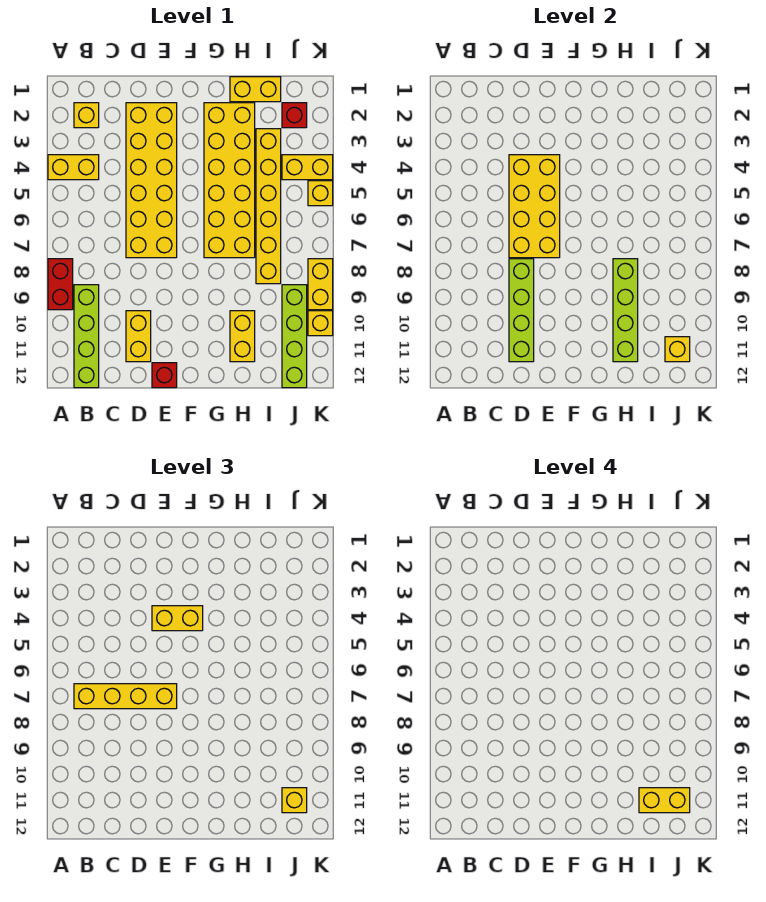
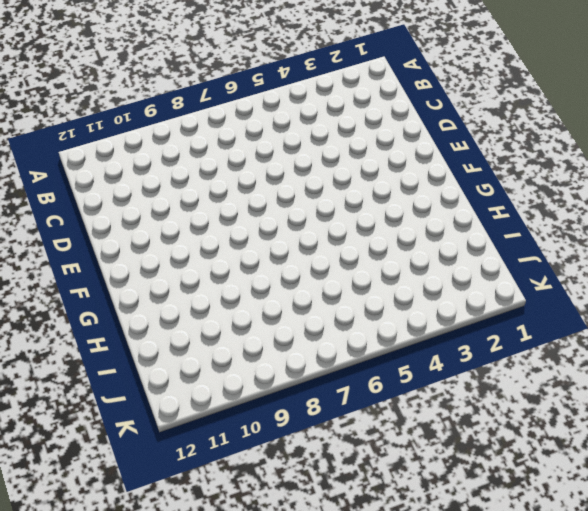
none -> yellow 1x2 brick [48,155,99,180]
none -> red 1x2 brick [48,259,73,310]
none -> yellow 1x1 brick [74,103,99,128]

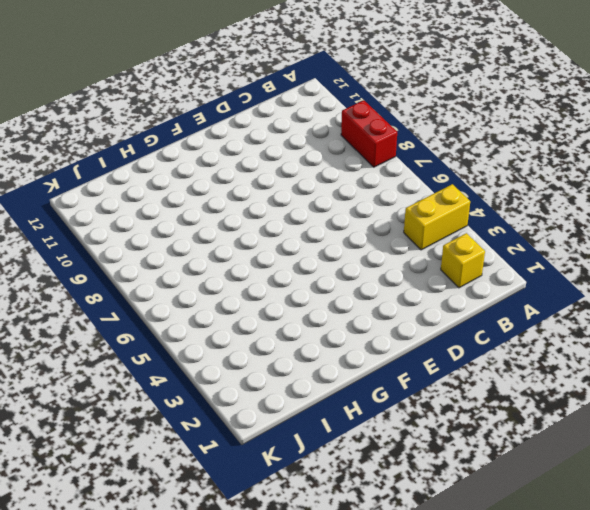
none -> lime 1x4 brick [74,285,99,388]
none -> yellow 2x6 brick [126,103,177,258]
none -> yellow 1x2 brick [126,311,151,362]

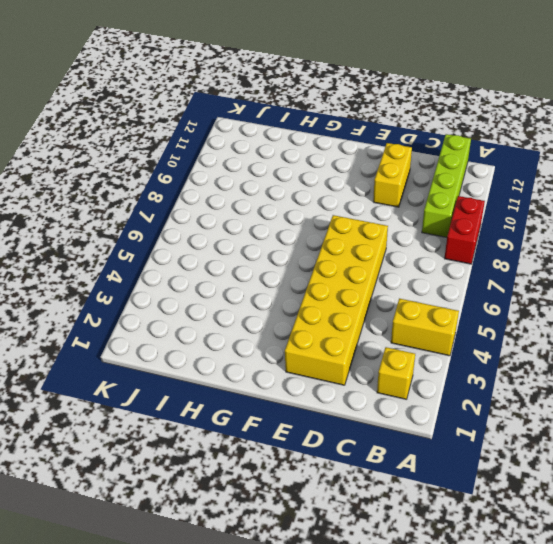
none -> red 1x1 brick [152,363,177,388]
none -> yellow 2x6 brick [204,103,255,258]
none -> yellow 1x2 brick [230,77,281,102]

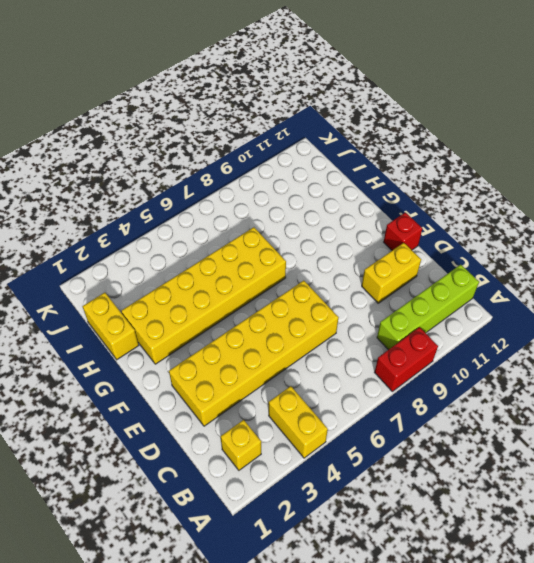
none -> yellow 1x2 brick [230,311,255,362]
none -> yellow 1x6 brick [256,129,281,284]
none -> red 1x1 brick [282,103,307,128]

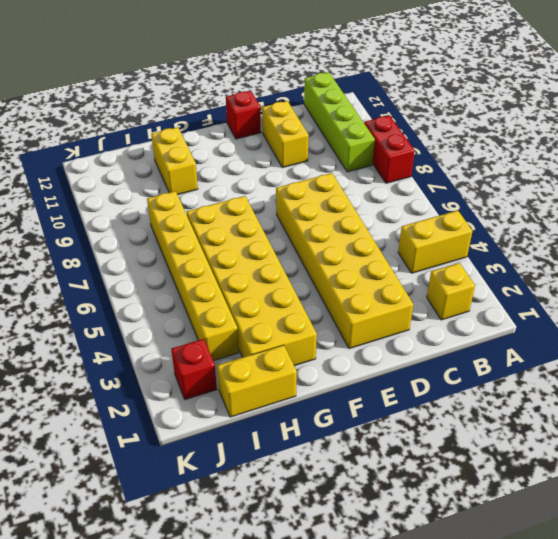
none -> yellow 1x2 brick [282,155,333,180]
none -> lime 1x4 brick [282,285,307,388]
none -> yellow 1x1 brick [308,181,333,206]

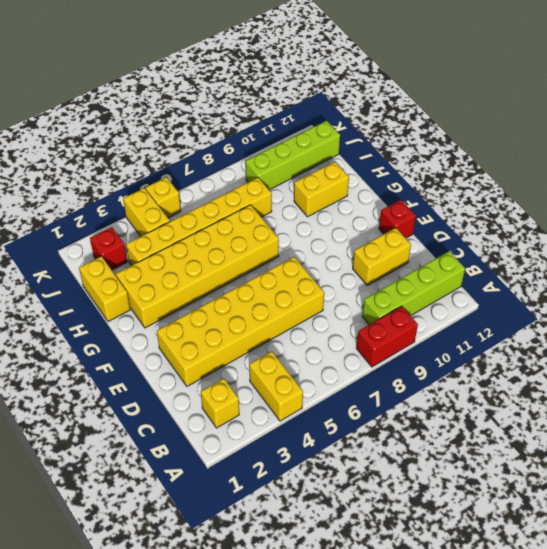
none -> yellow 1x2 brick [308,259,333,310]
none -> yellow 1x1 brick [308,311,333,336]
none -> yellow 2x4 brick [509,155,560,258]

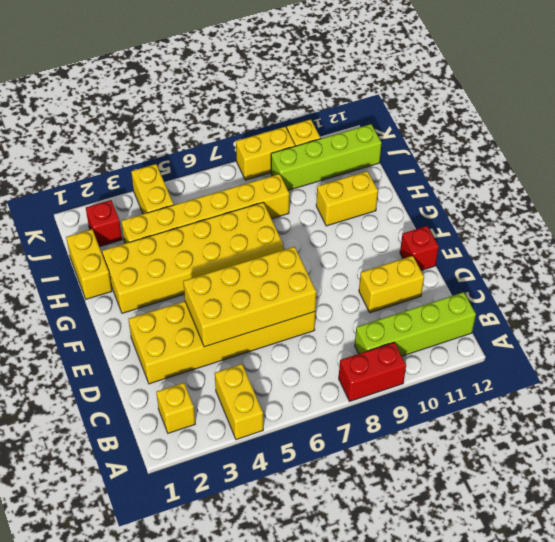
none -> yellow 1x1 brick [308,181,333,206]
none -> lime 1x4 brick [509,259,534,362]
none -> lime 1x4 brick [613,259,638,362]

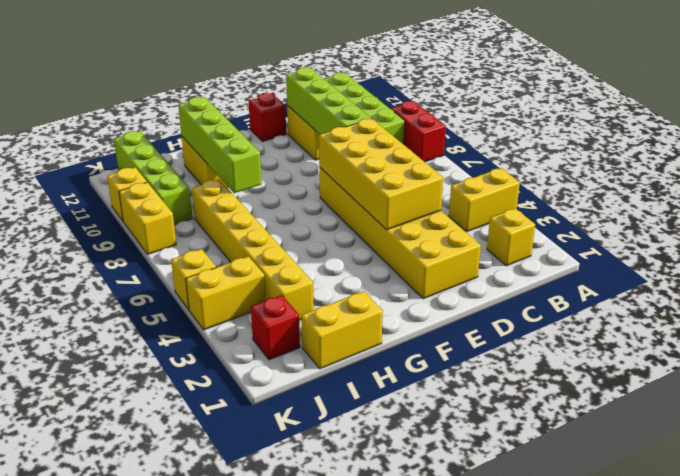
none -> yellow 2x6 brick [204,103,255,258]
none -> yellow 1x1 brick [665,337,690,362]
none -> yellow 1x4 brick [74,684,177,709]

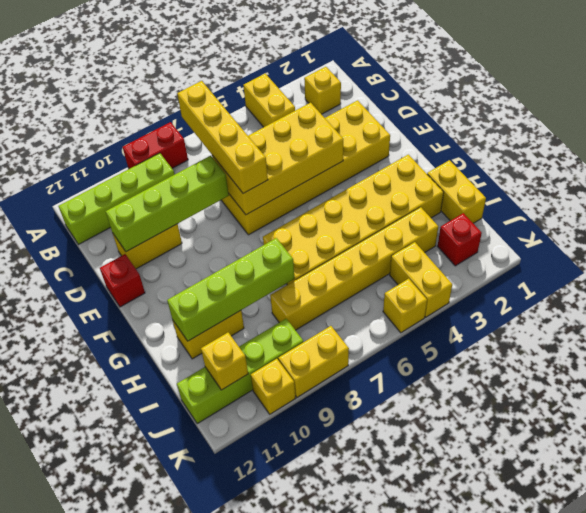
none -> yellow 1x2 brick [152,606,203,631]
none -> yellow 1x1 brick [282,788,307,813]
none -> yellow 1x2 brick [639,788,690,813]

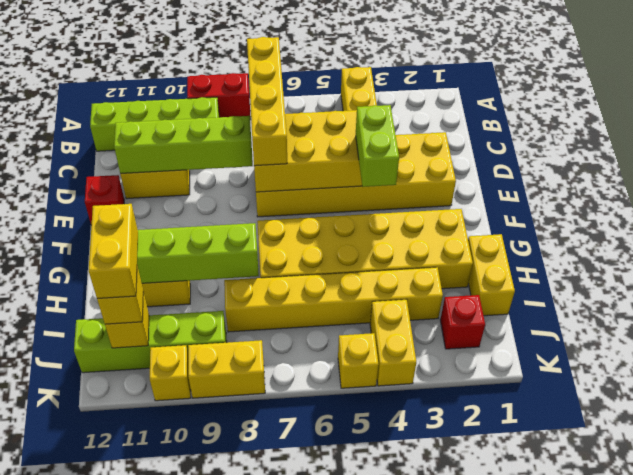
lime 1x2 brick [356,105,399,187] -> yellow 1x2 brick [152,606,203,631]
none -> yellow 1x1 brick [74,103,99,128]

